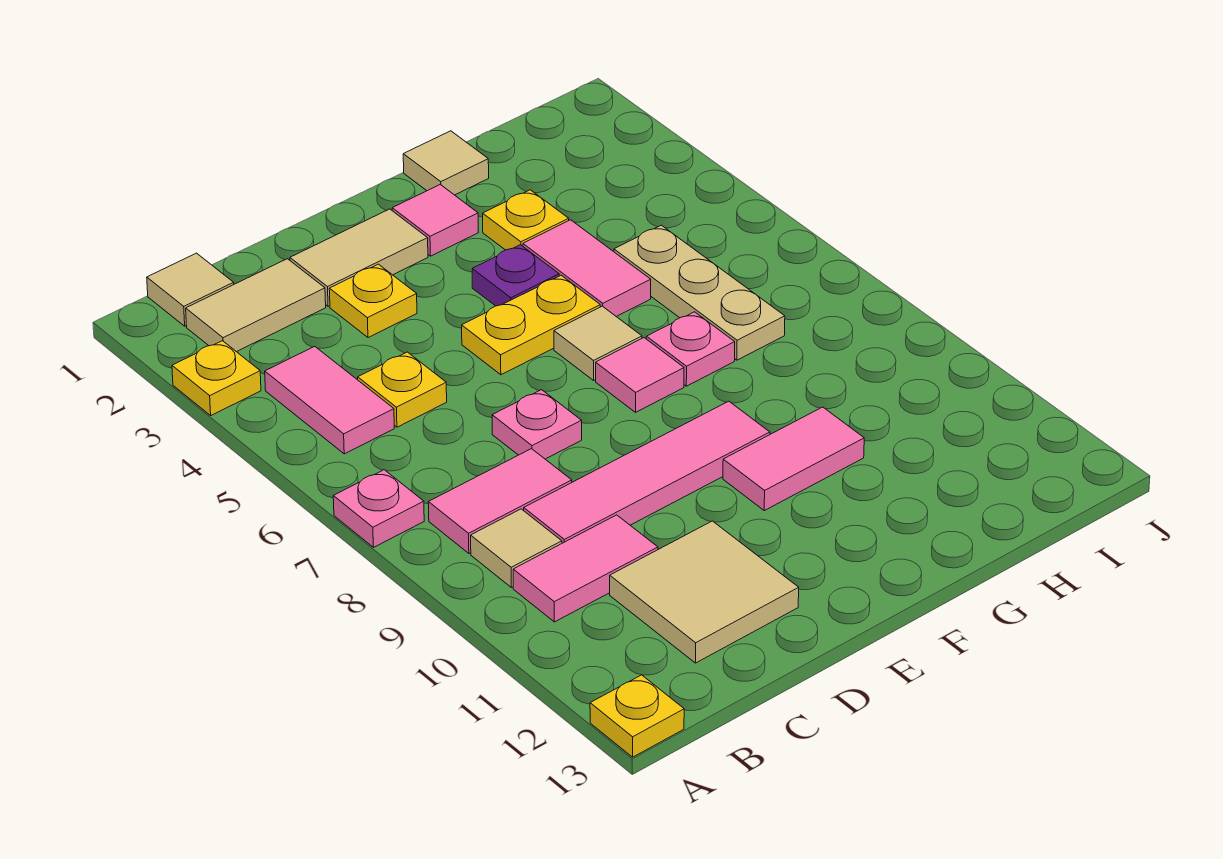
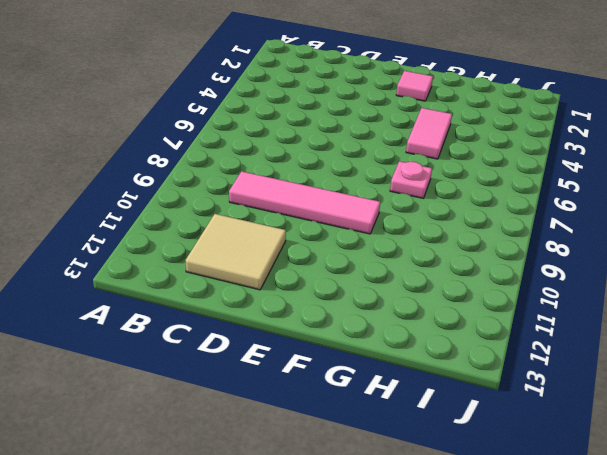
none -> yellow 1x1 plate [172,341,261,415]
none -> pink 1x1 plate [333,470,424,547]
none -> yellow 1x1 plate [590,675,684,757]

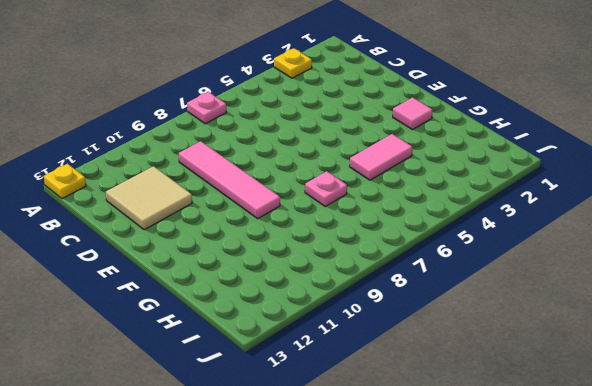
none -> tan 1x1 tile [147,253,234,326]
none -> tan 1x2 tile [186,259,326,352]
none -> pink 1x2 tile [265,346,394,454]

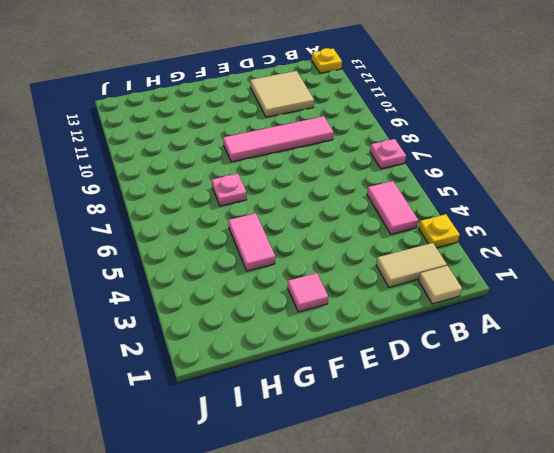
none -> pink 1x2 tile [428,449,572,553]
none -> tan 1x1 tile [471,509,562,587]
none -> pink 1x2 tile [513,515,658,622]

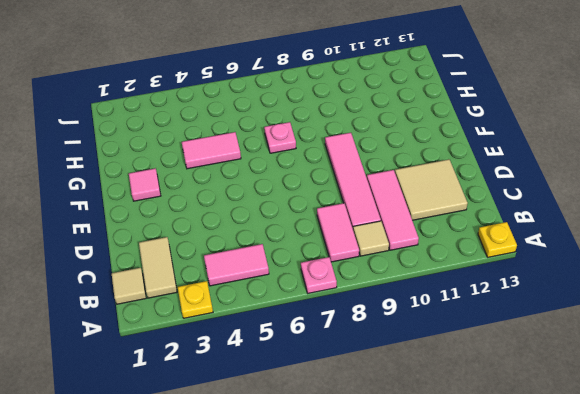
pink 1x3 tile [367,170,419,250] -> pink 1x2 tile [513,515,658,622]
none -> yellow 1x1 plate [358,352,447,427]
none -> tan 1x2 tile [290,209,428,306]
none -> yellow 1x1 plate [329,264,417,338]

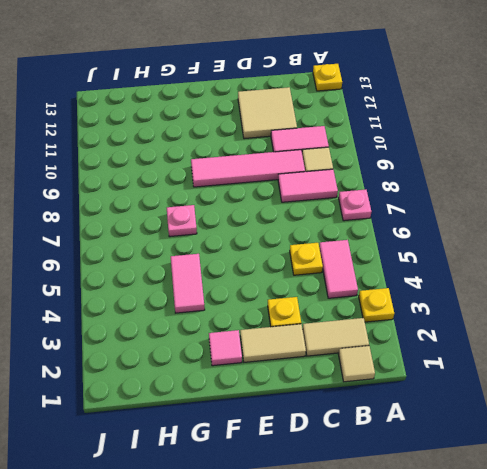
none -> pink 1x1 plate [492,390,582,459]
none -> yellow 1x2 plate [462,275,600,375]
none -> purple 1x1 plate [472,245,559,306]

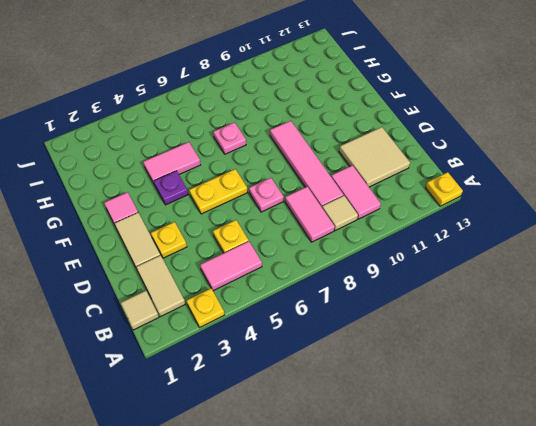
yellow 1x2 plate [189,169,247,214] -> yellow 1x2 plate turned to [462,275,600,375]
none -> pink 1x1 plate [333,470,424,547]
none -> tan 1x1 tile [554,306,642,380]
none -> pink 1x1 tile [596,338,684,412]

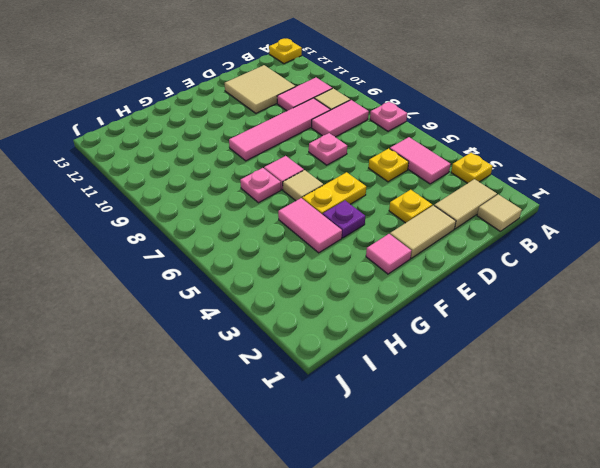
none -> pink 1x2 tile [723,407,864,511]
none -> tan 1x1 tile [403,131,489,195]
none -> yellow 1x1 plate [483,190,569,250]

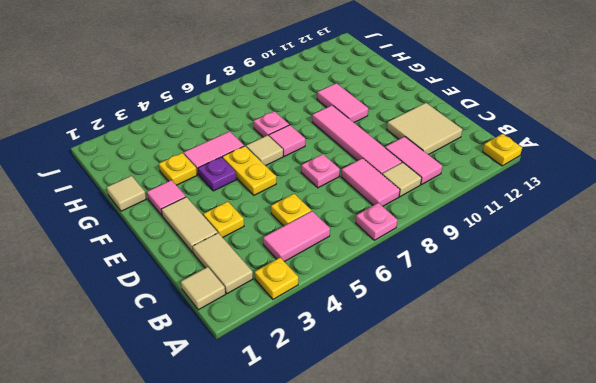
none -> tan 1x3 plate [614,225,785,360]

